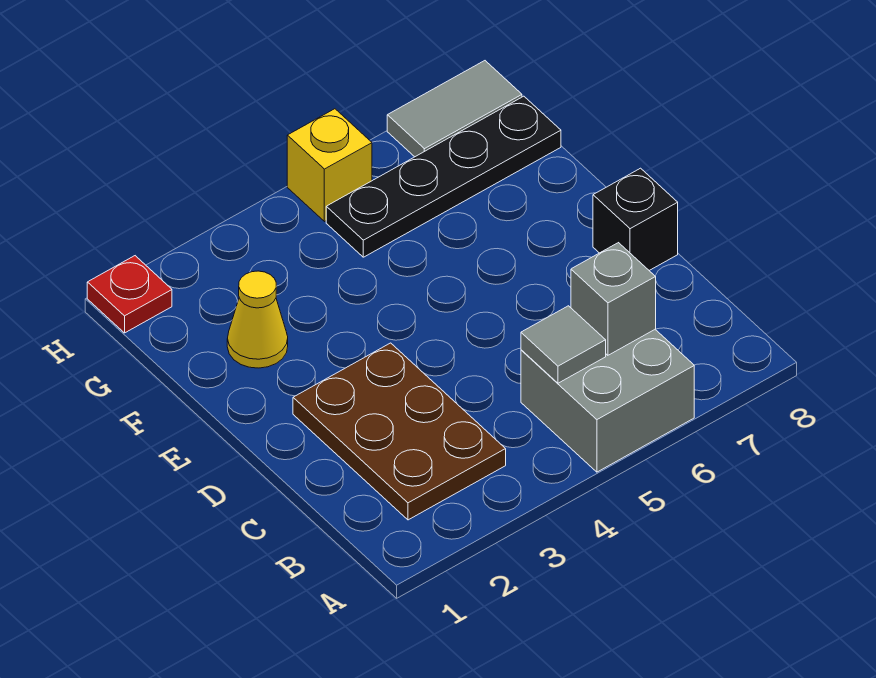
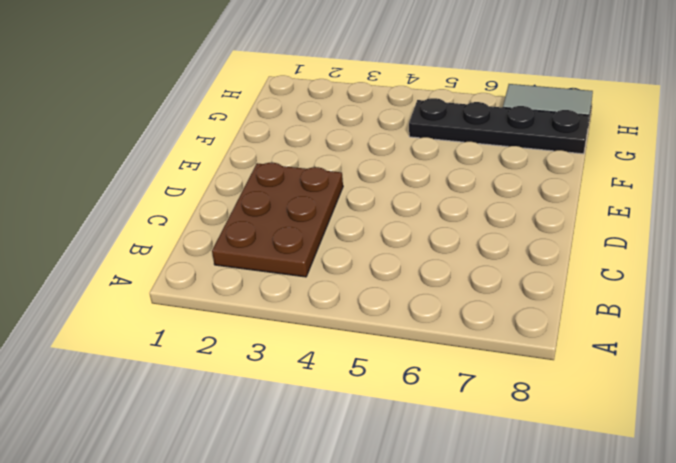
none -> grey 2x2 brick [521,330,694,472]
none -> black 1x1 brick [593,168,678,270]

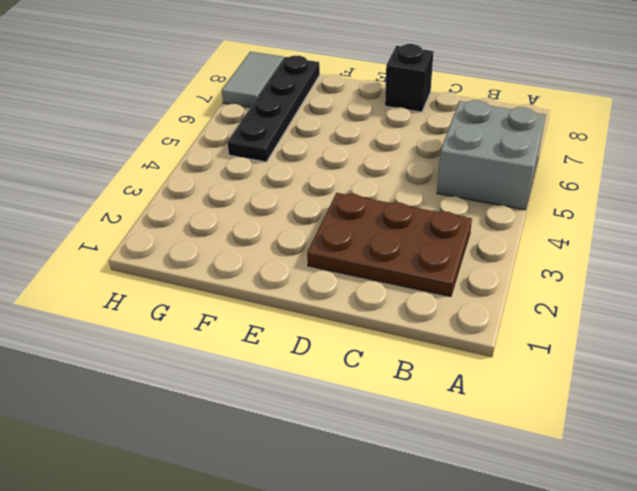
none -> yellow 1x1 cone [227,271,288,368]
none -> red 1x1 plate [87,256,172,333]

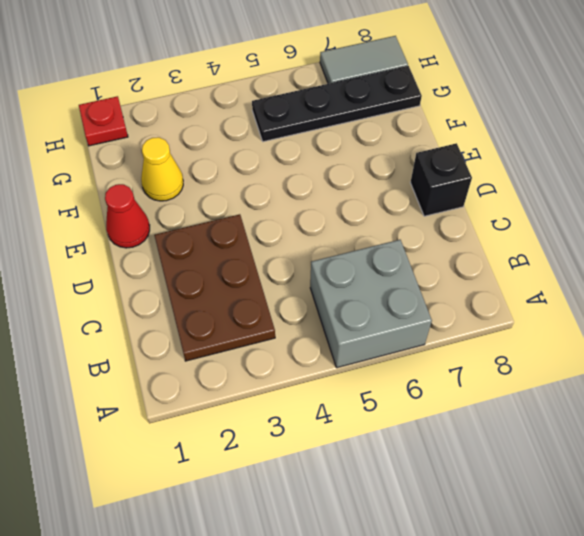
red 1x1 cone [105,184,150,248] -> none
none -> yellow 1x1 brick [287,109,372,222]
none -> grey 1x1 tile [521,306,606,383]

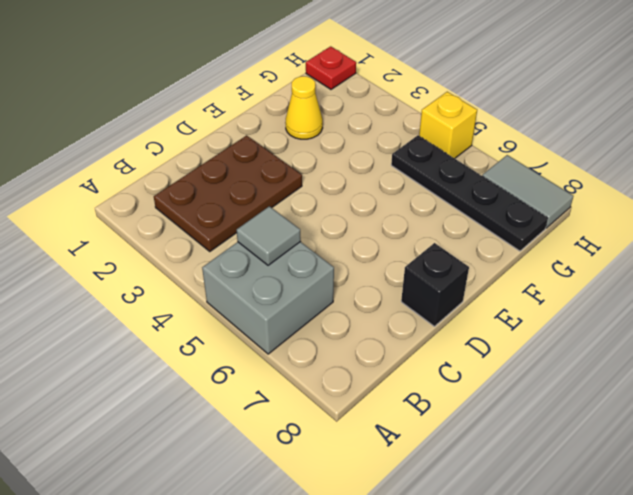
none -> grey 1x1 brick [571,243,656,355]

